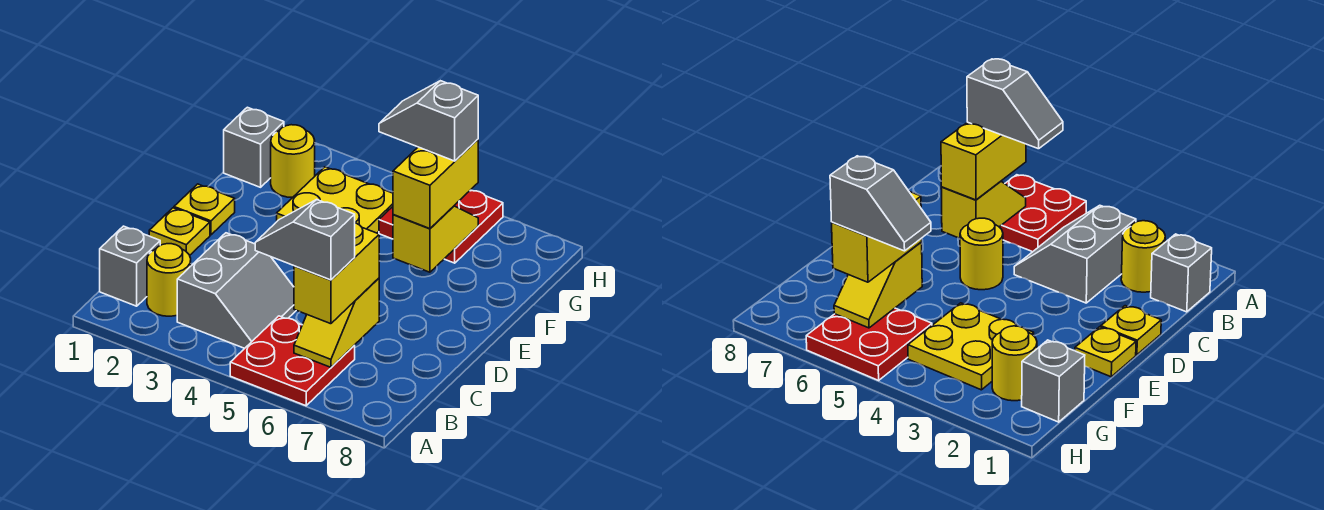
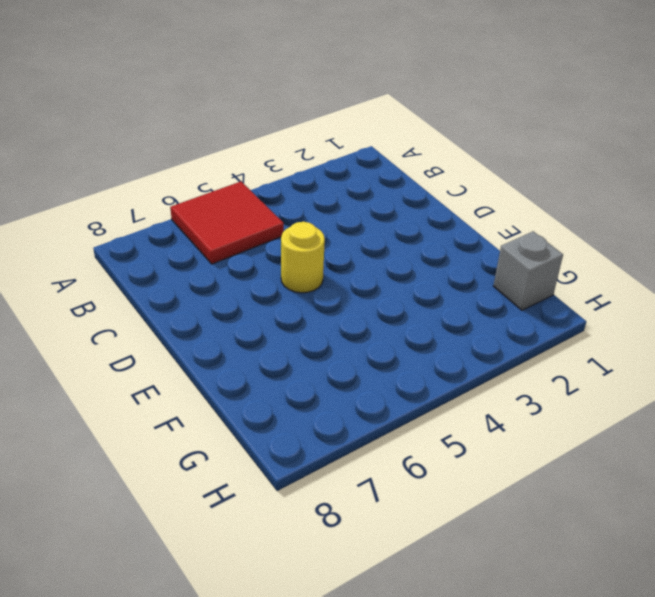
red 2x2 tile [170,182,284,264] -> red 2x2 plate [230,316,355,406]
none -> grey 1x1 brick [100,226,160,306]
none -> yellow 1x1 round brick [147,244,191,316]
none -> grey 2x2 slope [177,233,296,348]

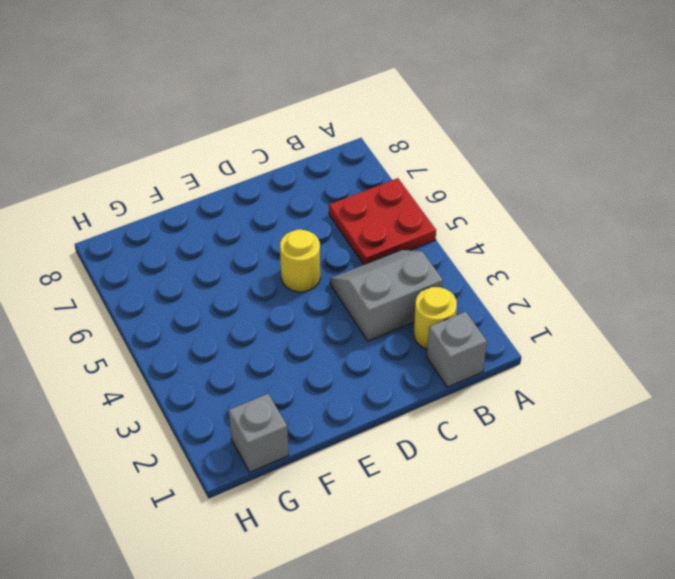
none -> yellow 1x1 plate [149,208,210,255]
none -> yellow 1x1 plate [174,184,235,235]
none -> yellow 2x2 plate [277,167,393,233]

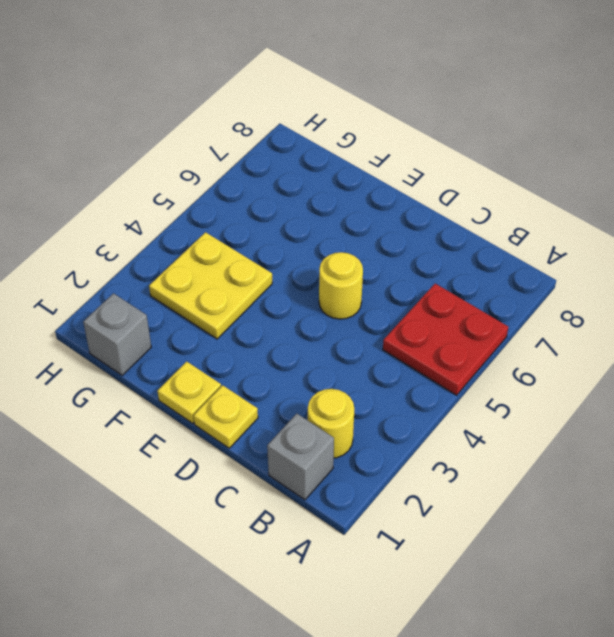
none -> grey 2x2 slope [177,233,296,348]
none -> yellow 1x1 round brick [271,125,315,198]
none -> red 2x2 plate [379,190,503,263]

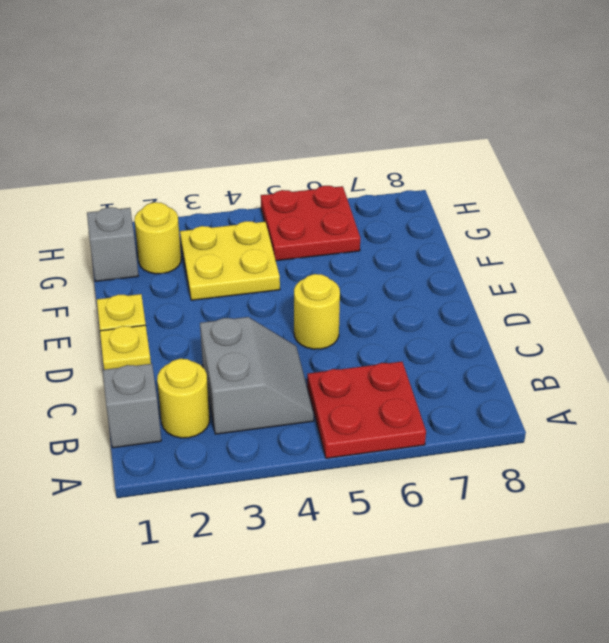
none -> yellow 1x2 slope [294,278,379,367]
none -> yellow 1x2 slope [393,206,478,272]
none -> yellow 1x2 brick [294,223,379,324]

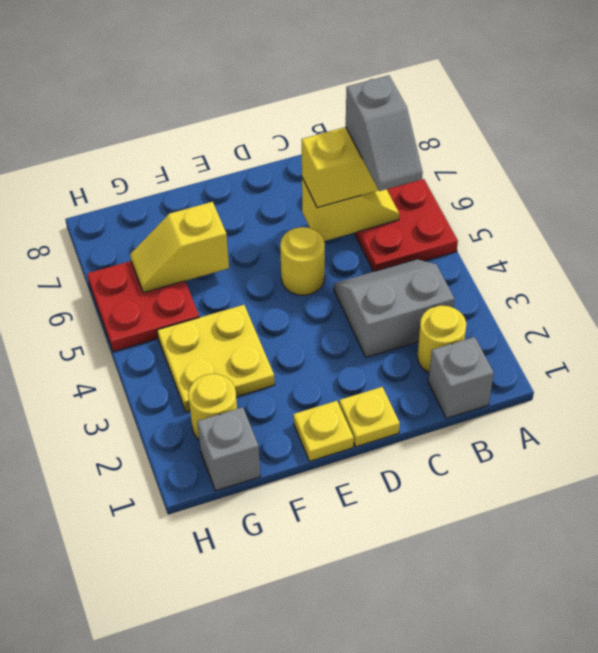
none -> yellow 1x2 brick [393,139,478,229]
none -> grey 1x2 slope [379,81,478,161]

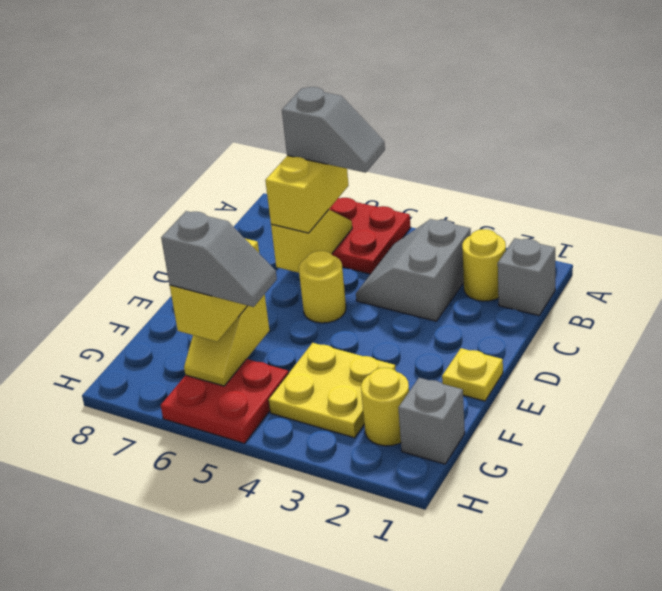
none -> yellow 1x1 plate [149,208,210,255]

